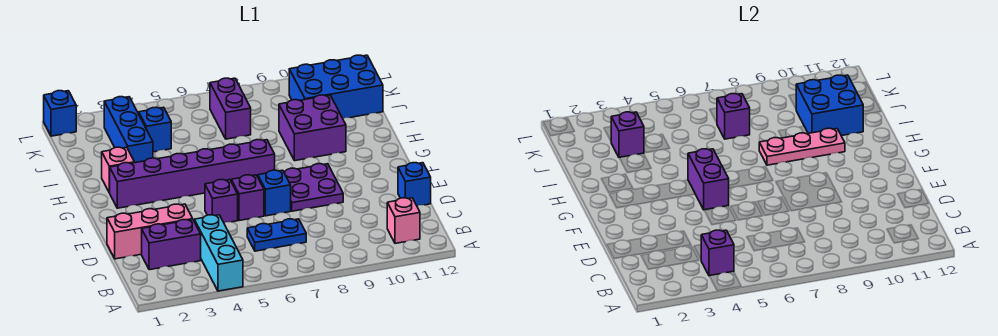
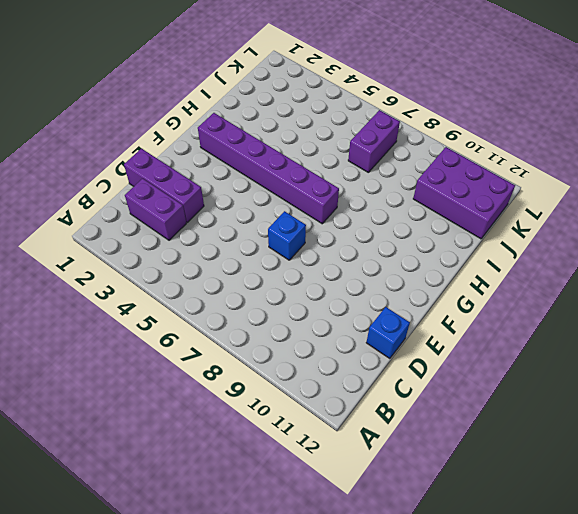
purple 1x3 brick [124,149,204,222] -> pink 1x3 brick [107,204,193,259]
purple 2x3 brick [413,147,515,239] -> blue 2x3 brick [289,55,383,118]
none -> cyan 1x3 brick [194,215,243,291]
none -> pink 1x1 brick [387,198,420,243]
none -> blue 1x2 plate [247,219,306,251]

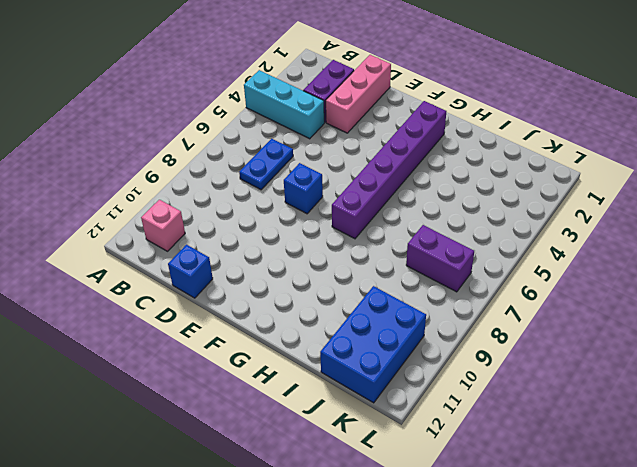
none -> purple 1x1 brick [205,180,238,223]
none -> purple 1x1 brick [231,175,264,221]
none -> purple 2x2 plate [284,164,343,211]

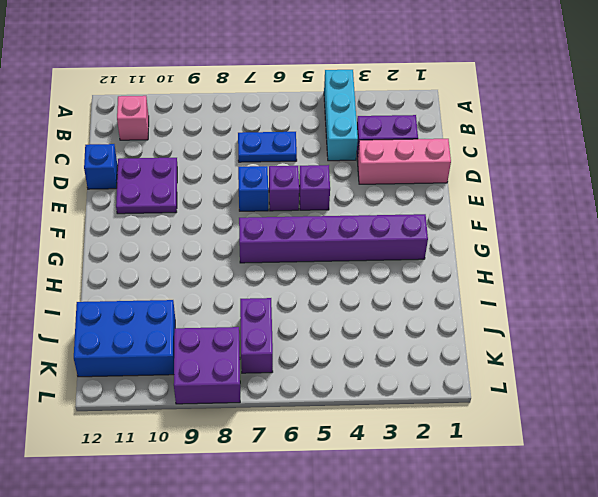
purple 2x2 plate [116,158,177,214] -> purple 2x2 plate moved to [284,164,343,211]
purple 2x2 brick [174,327,240,404] -> purple 2x2 brick moved to [279,95,346,161]
none -> pink 1x1 brick [102,147,134,193]
none -> blue 1x3 brick [104,97,153,163]
none -> blue 1x1 brick [139,107,171,152]

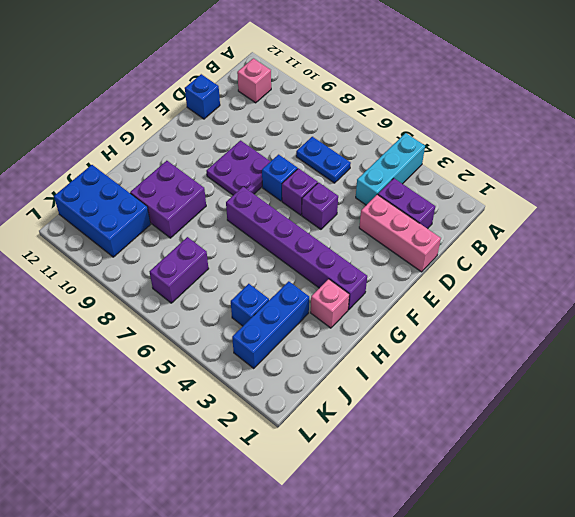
none -> blue 1x1 brick [44,91,76,136]
none -> purple 1x1 brick [701,230,734,276]
none -> purple 1x2 brick [688,149,729,210]

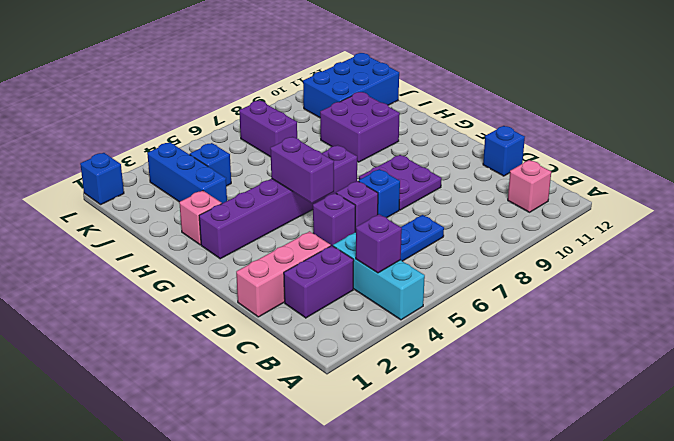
none -> pink 1x3 plate [759,128,845,165]
none -> blue 2x2 brick [796,75,863,136]
none -> purple 1x1 brick [611,112,644,157]

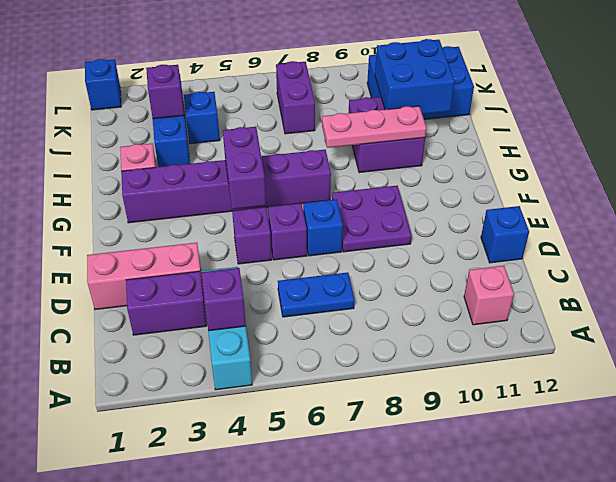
none -> purple 1x1 brick [717,94,750,139]

